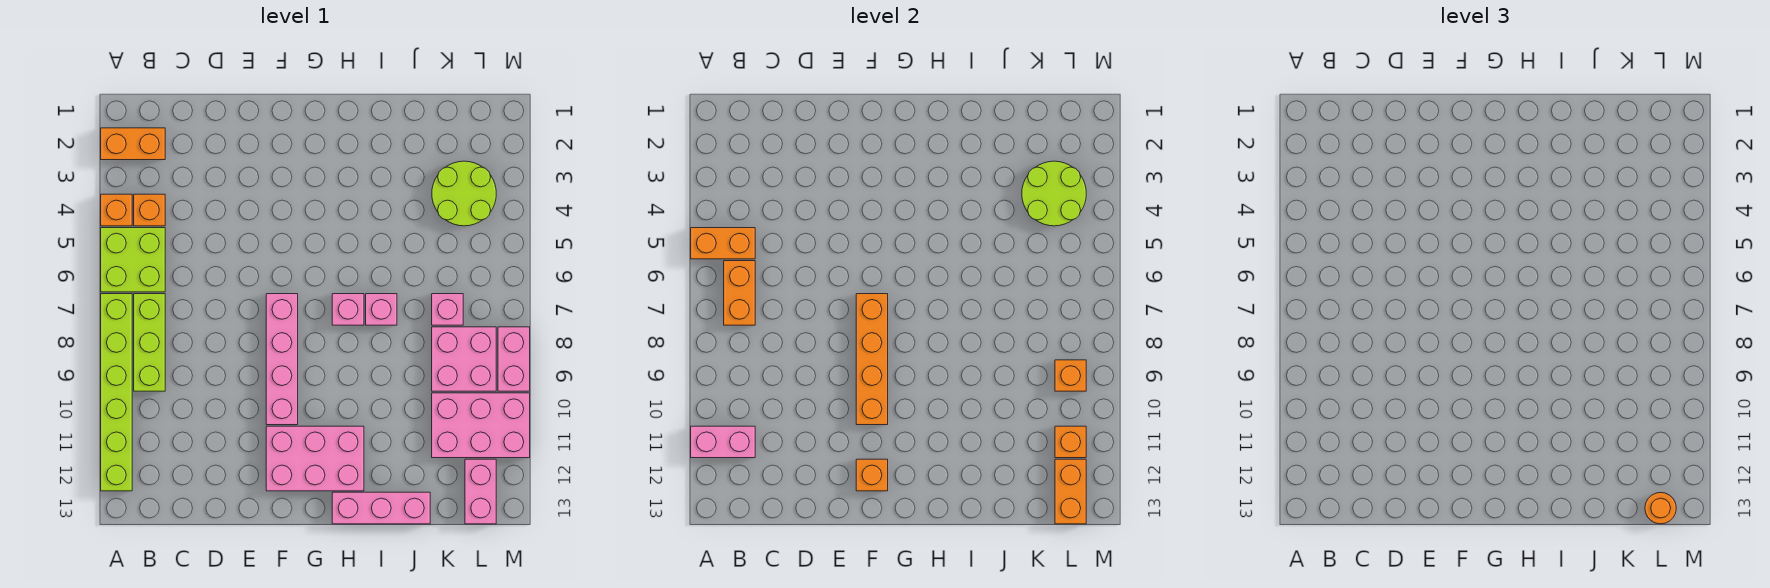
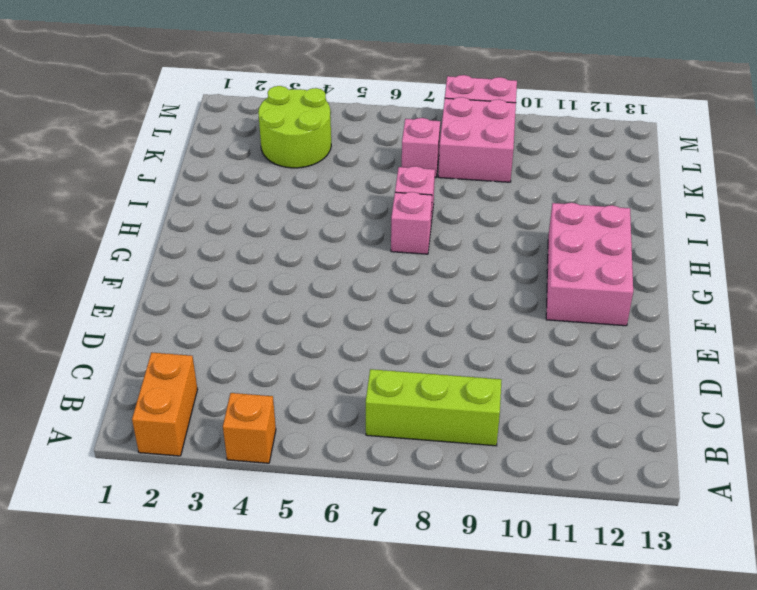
none -> lime 2x2 brick [101,228,165,292]
none -> lime 1x6 brick [101,294,132,491]
none -> orange 1x1 brick [134,194,165,226]

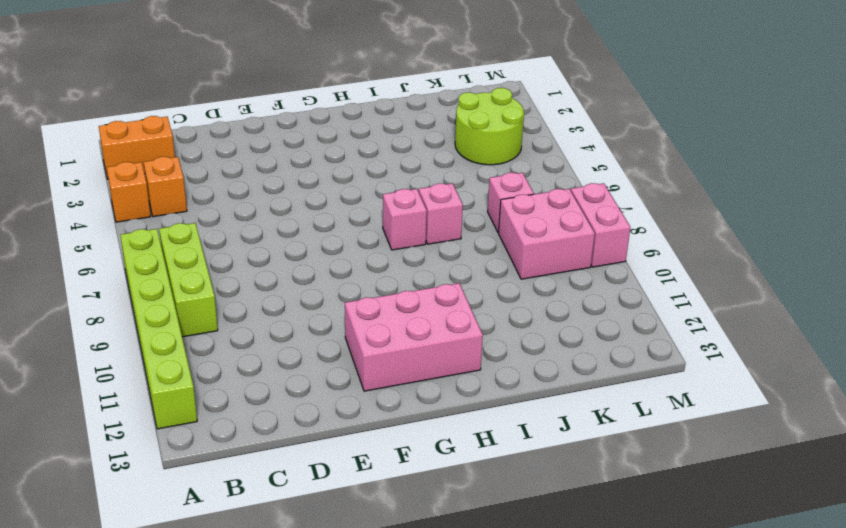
none -> lime 2x2 brick [101,228,165,292]
none -> pink 1x4 brick [266,294,298,425]
none -> pink 1x3 brick [332,492,430,524]

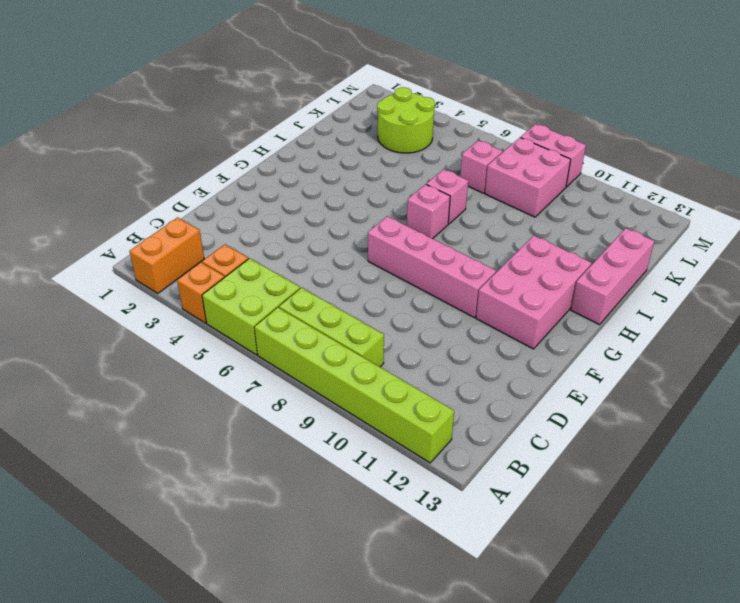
none -> pink 2x3 brick [432,393,530,458]
none -> pink 1x2 brick [465,459,496,524]
none -> orange 1x2 brick [691,228,755,259]

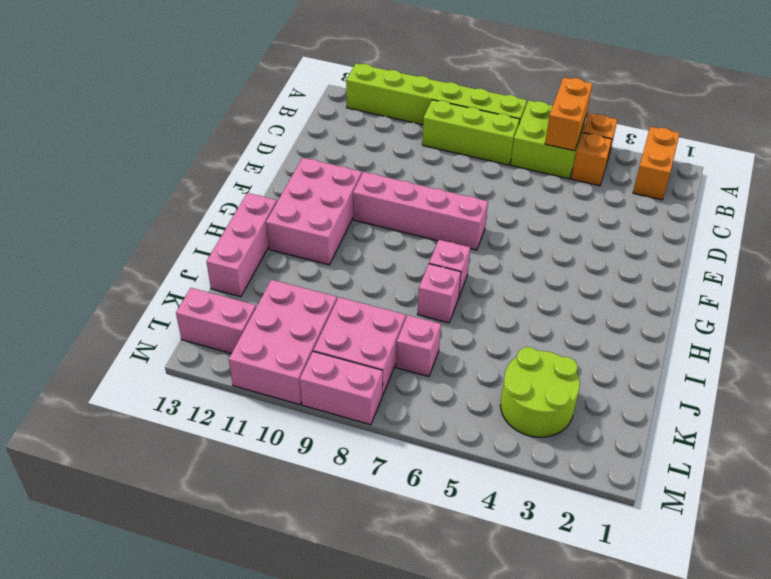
none -> pink 1x2 brick [691,426,755,458]
none -> orange 1x2 brick [724,261,755,325]
none -> orange 1x4 brick [856,294,888,425]

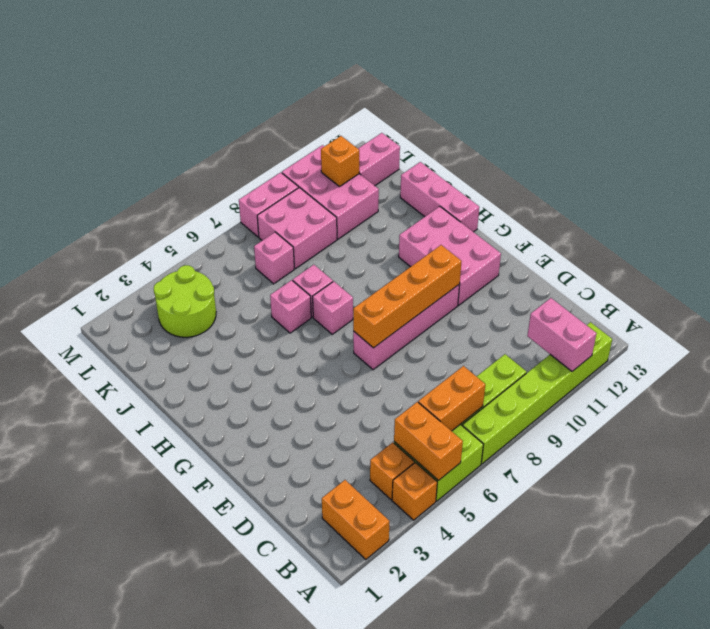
pink 1x1 brick [270,280,311,333] -> none
none -> orange 1x1 brick [856,459,888,491]
none -> lime 2x2 round brick [1022,161,1086,226]
none -> orange 1x1 brick [1055,360,1086,391]

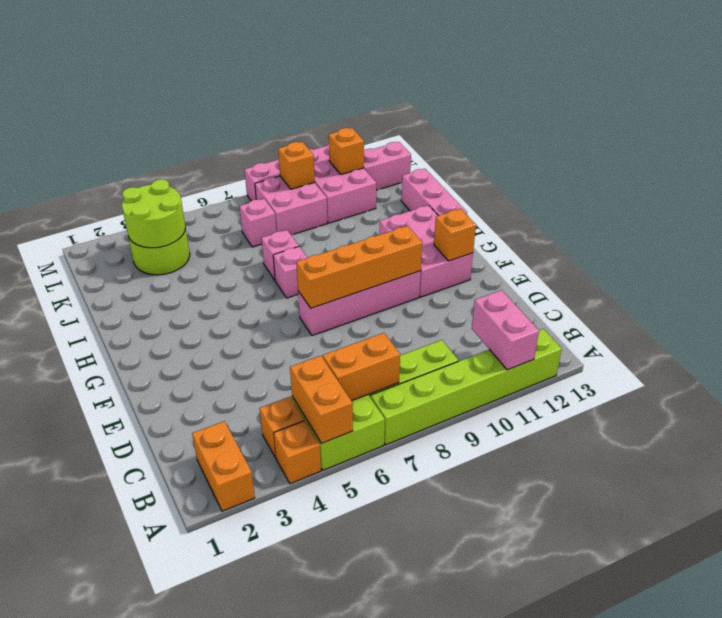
none -> orange 1x2 brick [1055,459,1086,524]
none -> orange 1x1 round brick [1645,492,1676,524]

